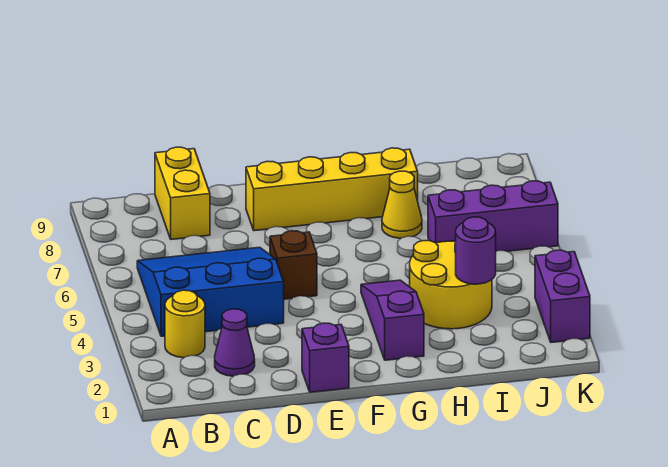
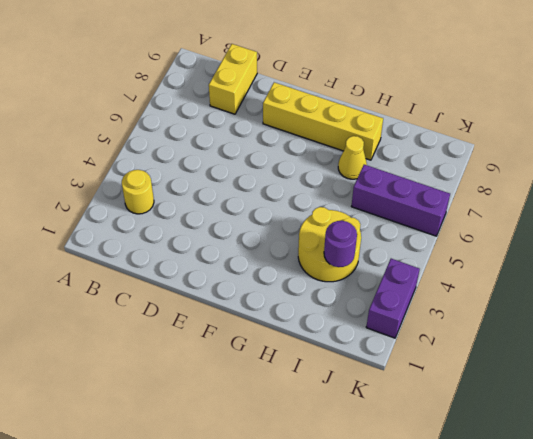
none -> blue 3x3 slope [137,247,284,336]
none -> purple 1x1 cone [215,309,255,376]
none -> purple 1x1 brick [302,323,349,392]

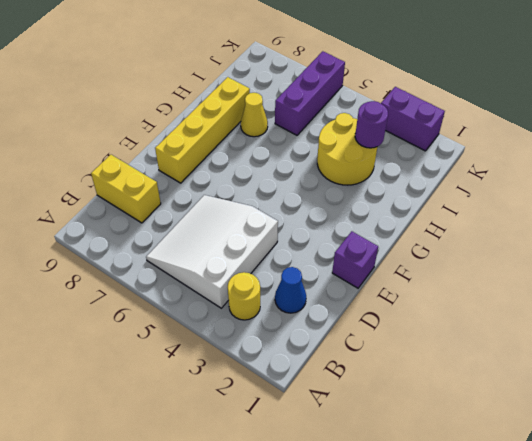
white 3x3 slope [146,195,278,308] -> blue 3x3 slope [137,247,284,336]
blue 1x1 cone [275,267,306,313] -> purple 1x1 cone [215,309,255,376]
none -> brown 1x1 brick [270,231,317,299]
none -> purple 1x3 slope [361,280,424,360]

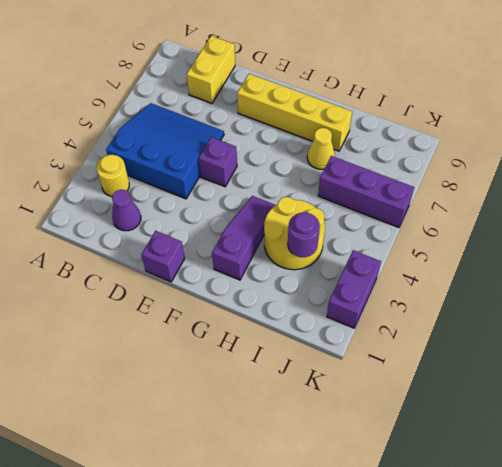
purple 1x1 brick [199,137,237,187] -> brown 1x1 brick [270,231,317,299]

